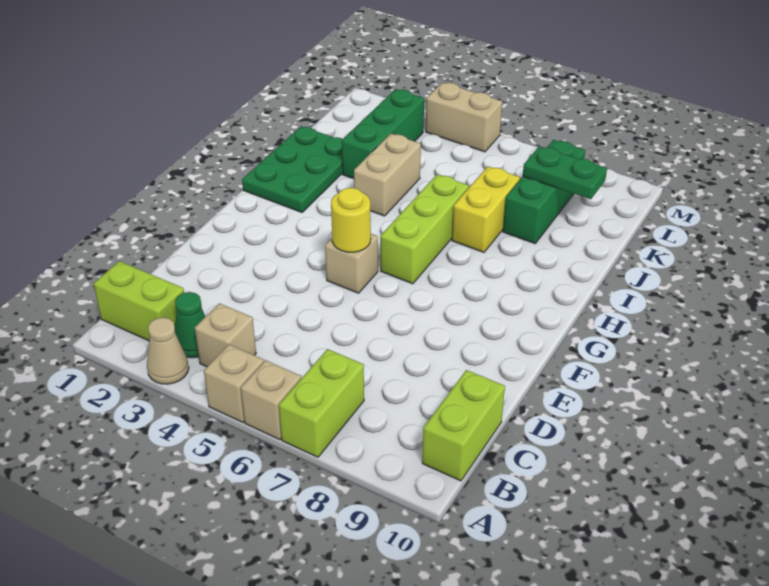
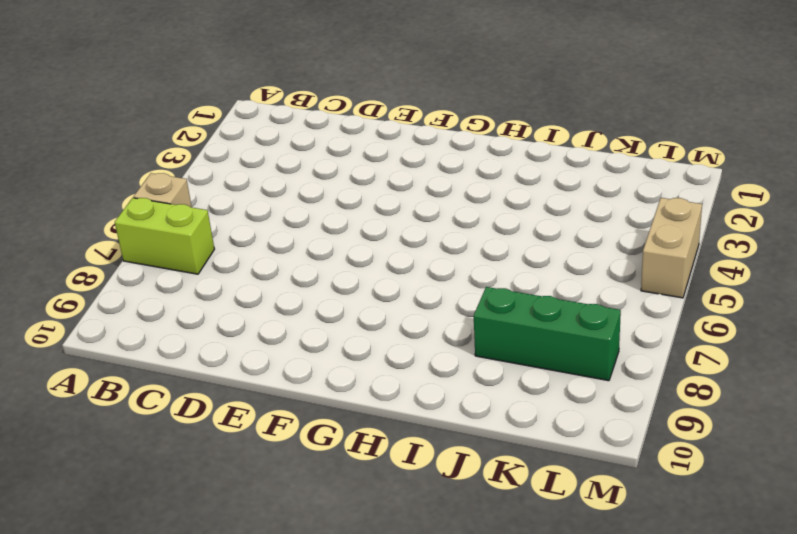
none -> tan 1x1 cone [147,318,189,384]
none -> tan 1x1 brick [204,345,264,422]
none -> lime 1x2 brick [94,261,184,341]

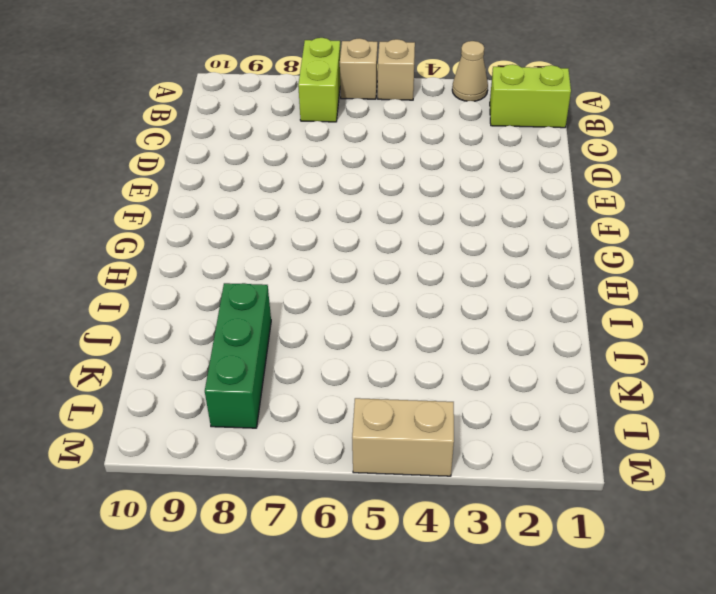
none -> green 1x1 cone [175,292,205,358]
none -> tan 1x1 brick [195,303,256,367]
none -> lime 1x2 brick [422,370,505,481]

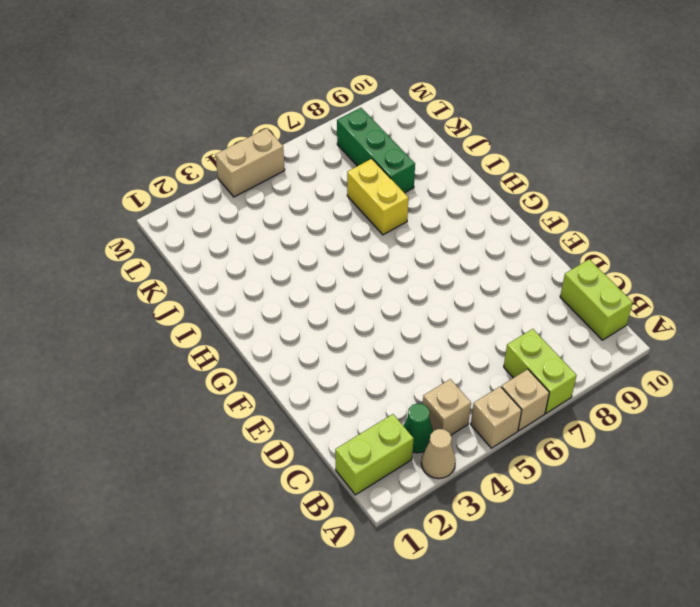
none -> tan 1x1 brick [325,234,378,293]
none -> lime 1x3 brick [380,174,469,284]
none -> green 2x3 plate [242,126,343,212]

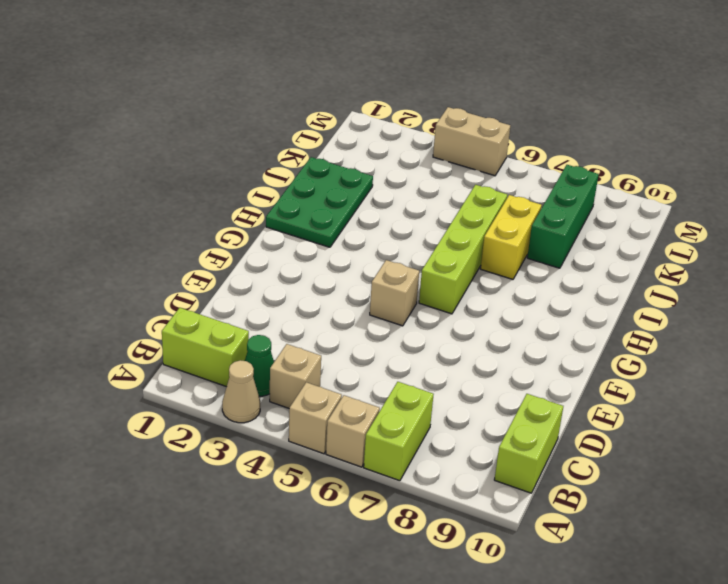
lime 1x4 brick [419,185,507,314] -> lime 1x3 brick [380,174,469,284]
none -> tan 1x2 brick [354,134,421,216]
none -> green 1x3 brick [342,89,424,179]
none -> yellow 1x1 round brick [331,188,371,252]

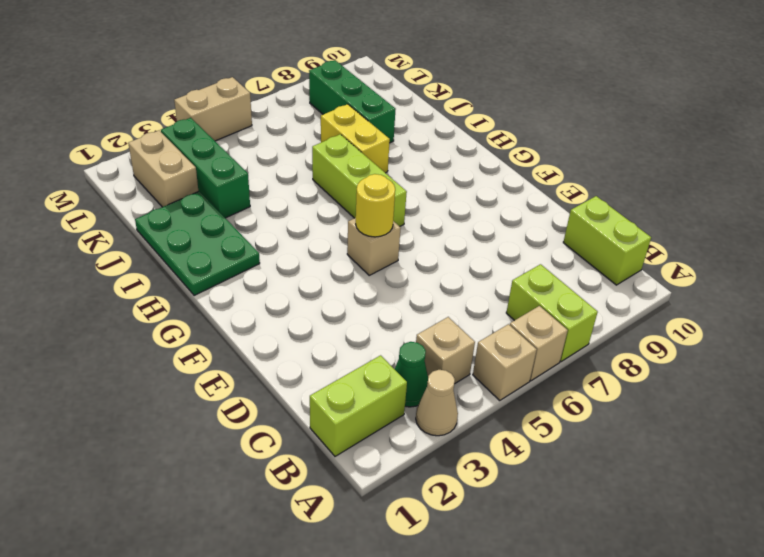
tan 1x2 brick [128,130,198,207] -> tan 1x2 brick moved to [354,134,421,216]
none -> green 1x2 plate [523,146,607,199]

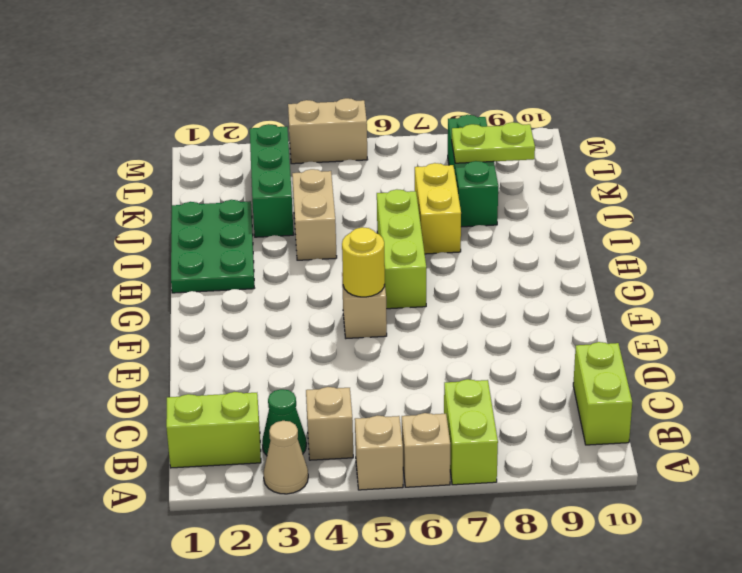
lime 1x2 plate [452,122,535,163] -> green 1x2 plate [523,146,607,199]

